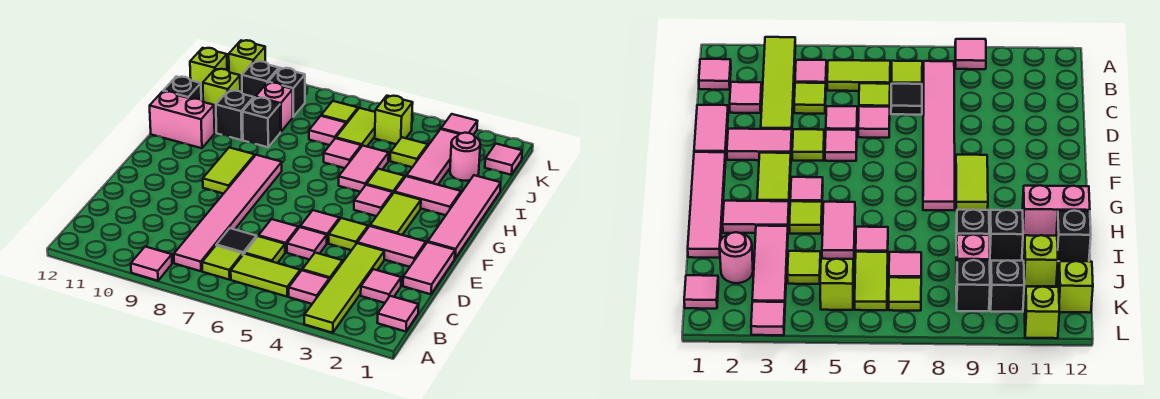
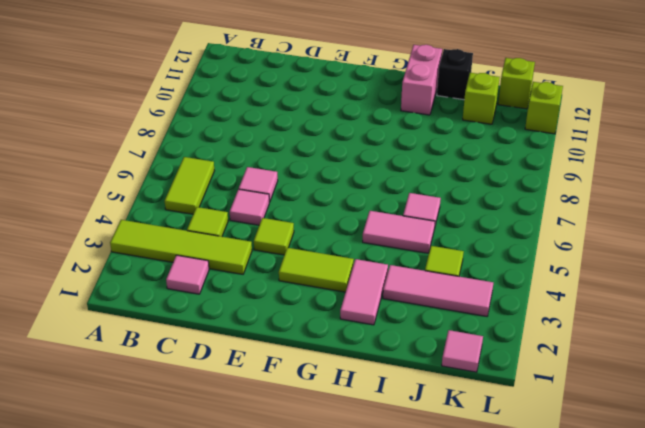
none -> pink 1x1 tile [131,246,172,281]
none -> pink 1x1 tile [377,296,419,332]
none -> pink 1x1 tile [289,270,329,304]
none -> lime 1x1 tile [202,246,243,280]

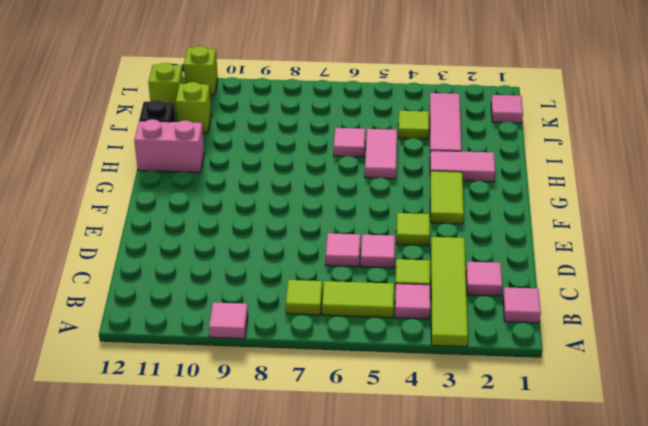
none -> pink 1x6 tile [174,155,282,271]
none -> lime 1x1 tile [245,236,285,263]
none -> black 1x1 tile [216,228,257,254]
none -> pink 1x2 tile [403,242,455,294]

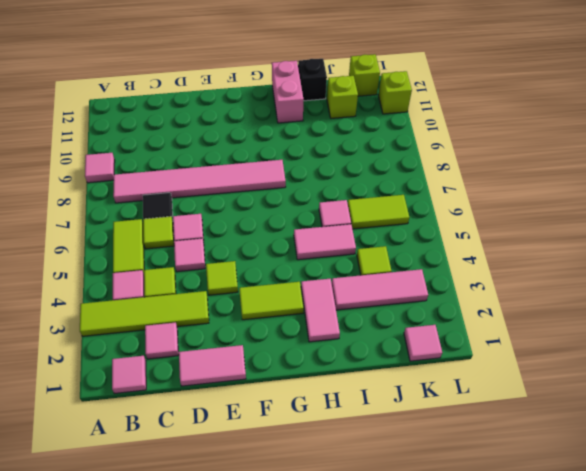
none -> lime 1x1 tile [202,246,243,280]
none -> pink 1x2 tile [357,226,426,267]
none -> pink 1x1 tile [300,210,340,243]
none -> pink 1x4 tile [428,175,501,258]

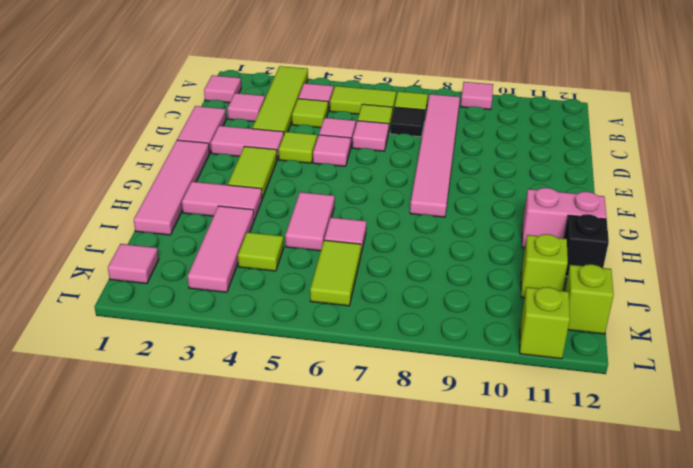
none -> lime 1x2 tile [203,147,255,194]
none -> pink 1x1 tile [354,185,393,216]
none -> lime 1x1 tile [366,169,405,193]
none -> black 1x1 brick [243,97,280,147]

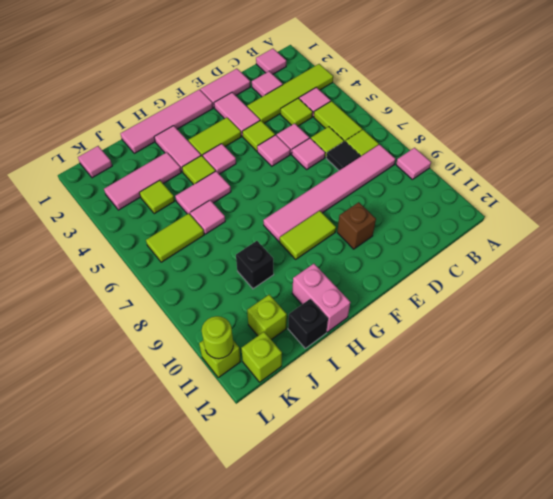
brown 1x1 brick [337,202,376,249] -> none
lime 1x1 round brick [202,316,233,359] -> none
none -> black 1x1 brick [216,90,254,140]
none -> pink 1x1 round brick [450,133,480,181]
none -> pink 1x1 tile [309,116,346,145]
none -> pink 1x1 brick [256,83,293,132]

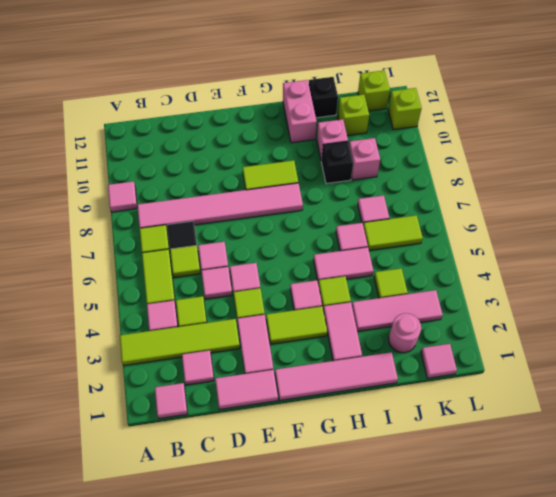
pink 1x1 brick [317,119,348,161] -> black 1x1 brick [216,90,254,140]
none -> lime 1x1 brick [375,96,413,144]
none -> lime 1x1 tile [321,101,358,124]
none -> black 1x1 brick [268,68,305,117]
none -> black 1x1 brick [242,61,279,98]

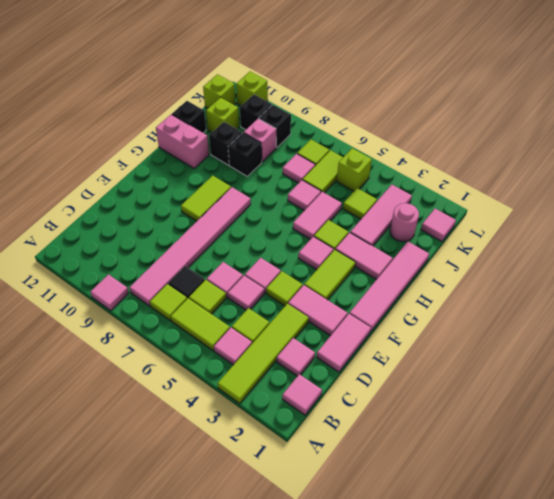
none -> pink 1x1 tile [441,114,477,135]

